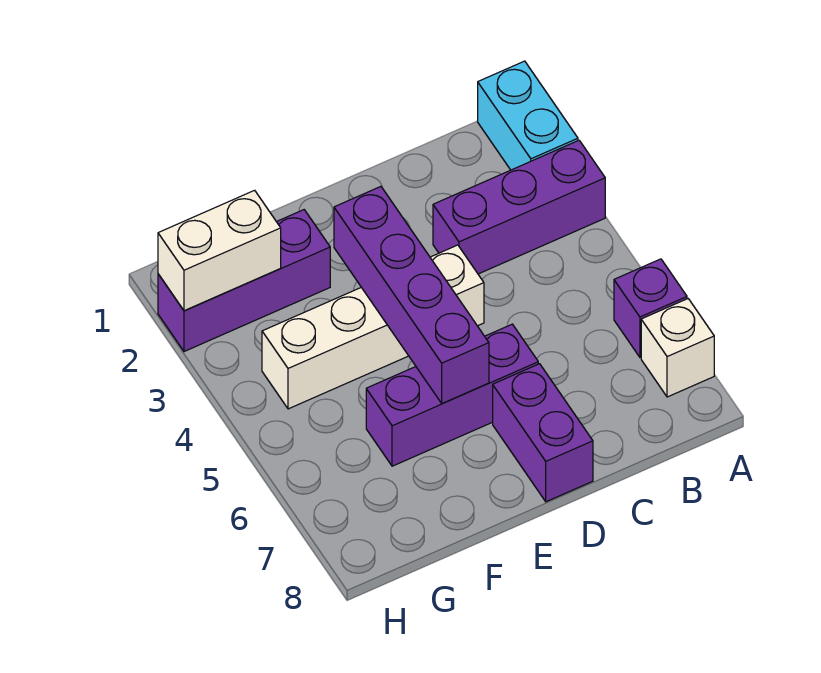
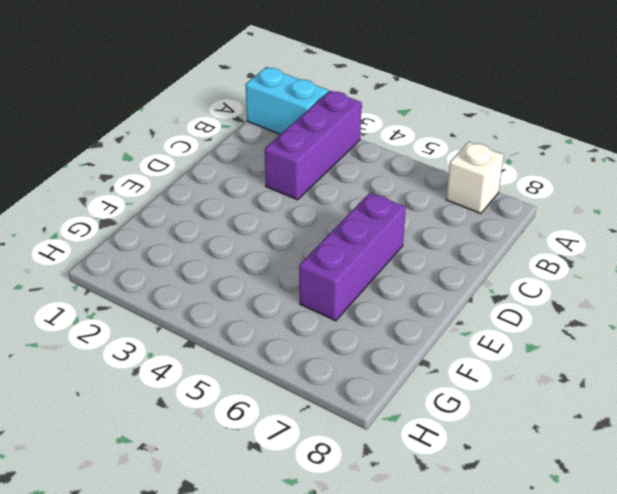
none -> purple 1x1 brick [614,259,687,357]
none -> white 1x4 brick [262,245,484,409]

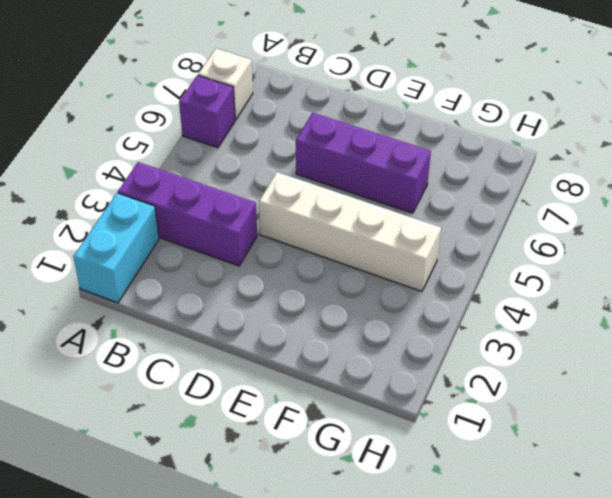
none -> purple 1x2 brick [493,364,593,502]
none -> purple 1x3 brick [158,210,330,352]

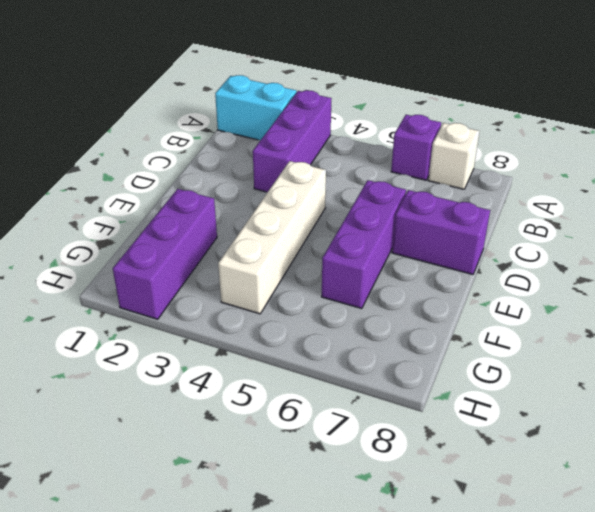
none -> purple 1x4 brick [334,187,489,404]
none -> white 1x2 brick [158,190,281,311]

